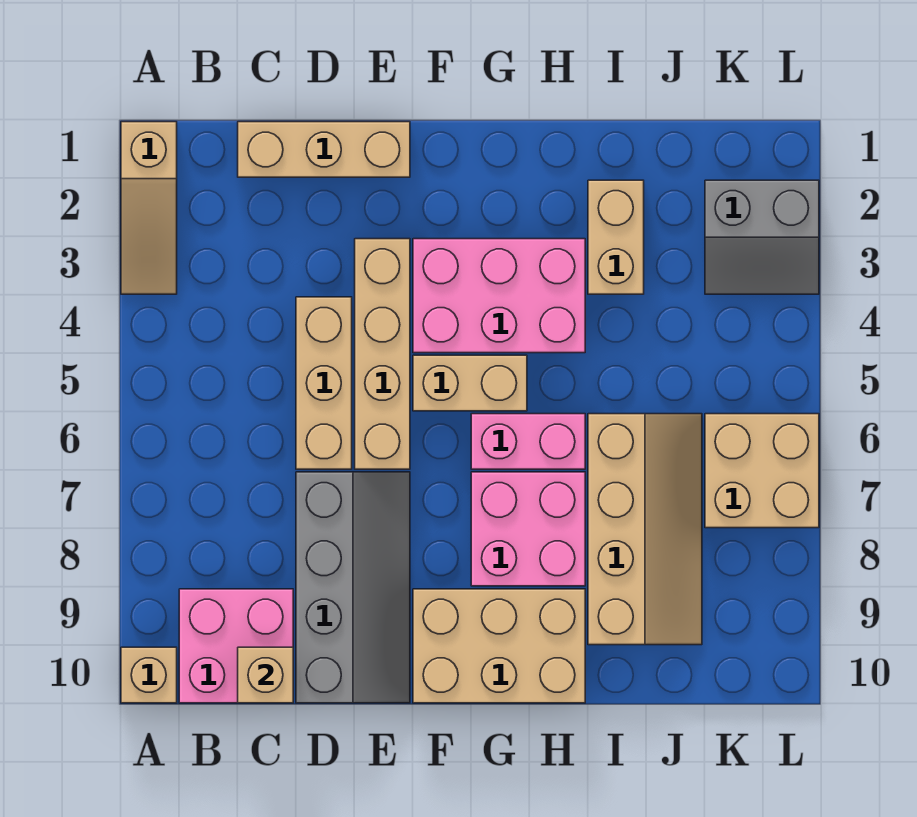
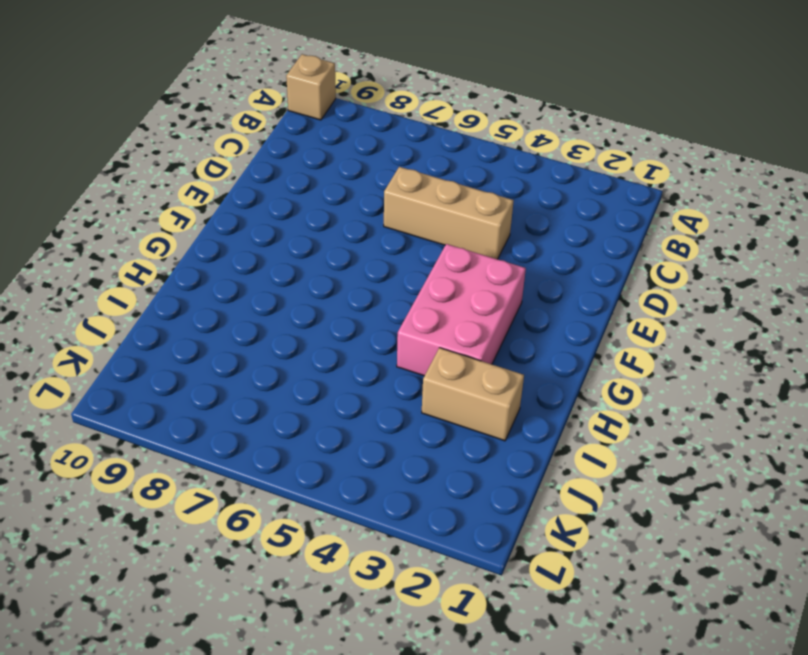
none -> tan 1x3 slope [121,122,177,294]
none -> pink 2x2 brick [179,589,293,703]
none -> tan 1x3 brick [238,122,410,177]

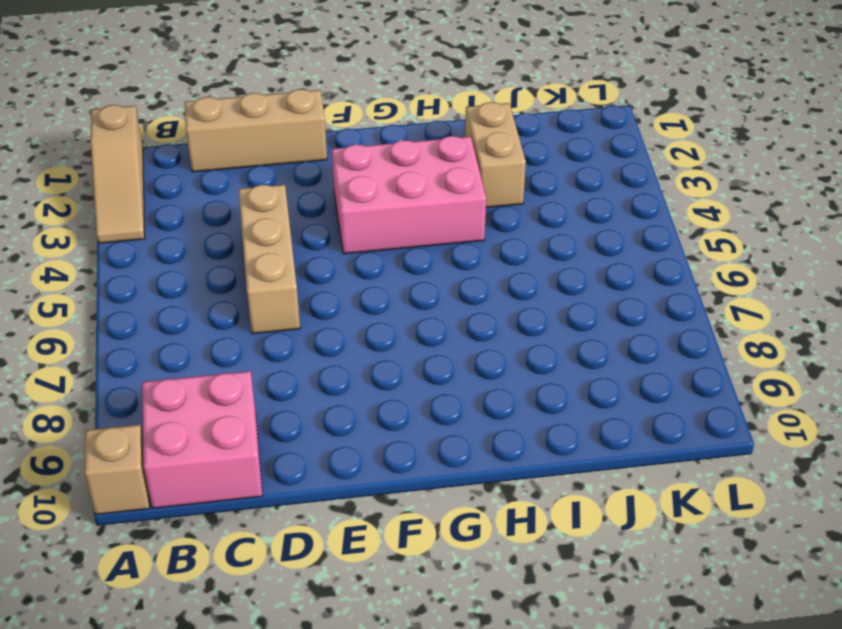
none -> grey 2x4 slope [296,472,410,703]
none -> tan 1x4 brick [355,239,410,469]
none -> tan 1x2 brick [413,355,527,411]

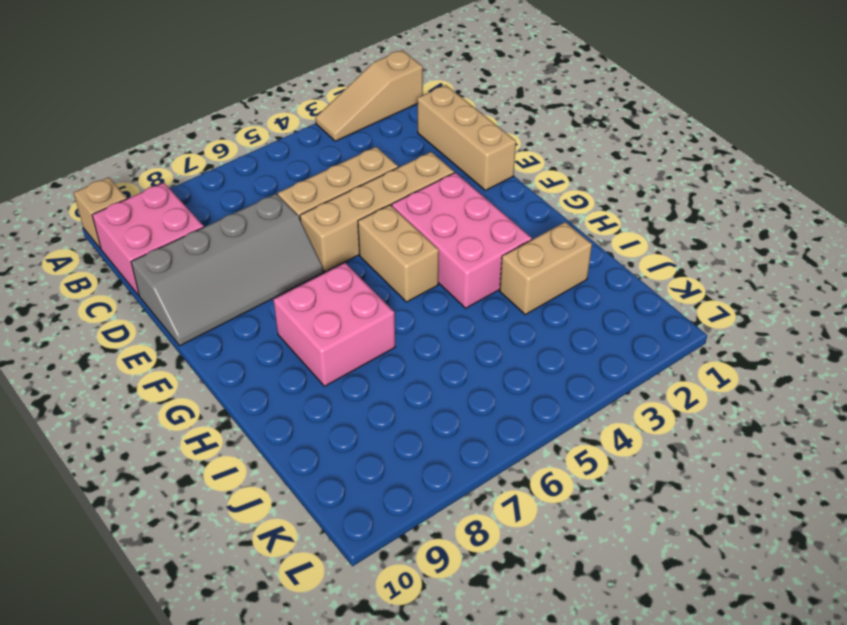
none -> tan 2x3 brick [413,589,585,703]
none -> pink 1x2 brick [471,414,585,469]
none -> tan 2x4 slope [588,414,702,645]

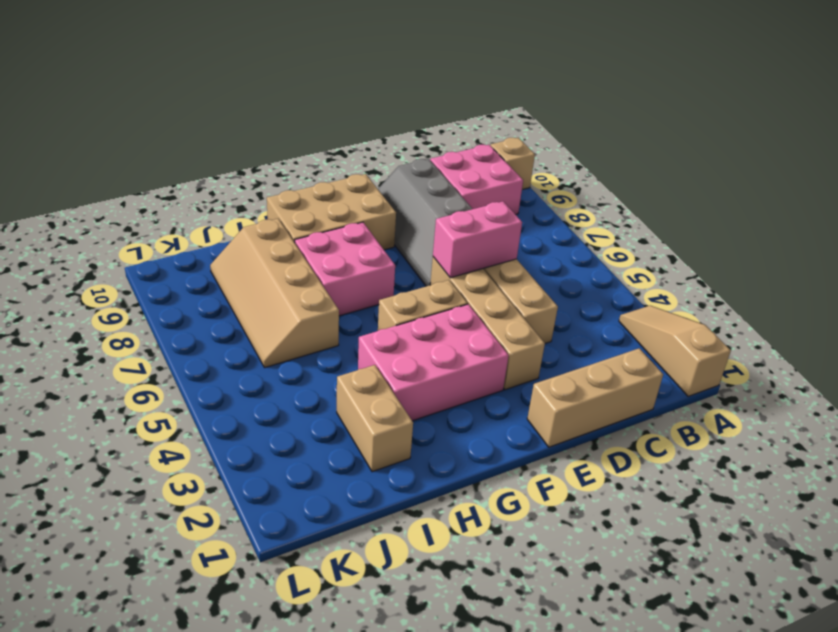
pink 1x2 brick [433,201,522,278] -> pink 1x2 brick moved to [471,414,585,469]
none -> grey 2x2 slope [705,180,819,294]
none -> tan 2x2 brick [705,414,819,528]
none -> tan 1x1 brick [238,647,293,703]

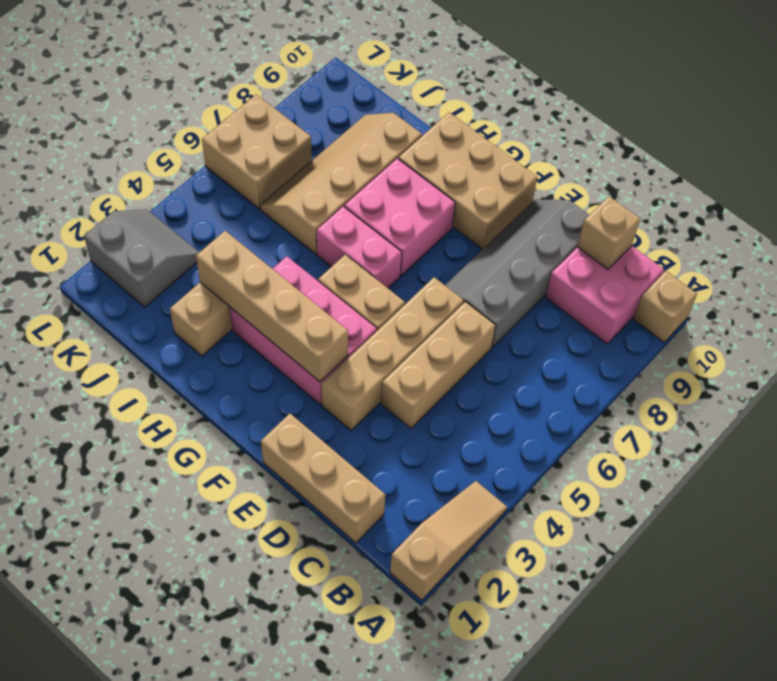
tan 1x4 brick [196,231,348,382] -> none

